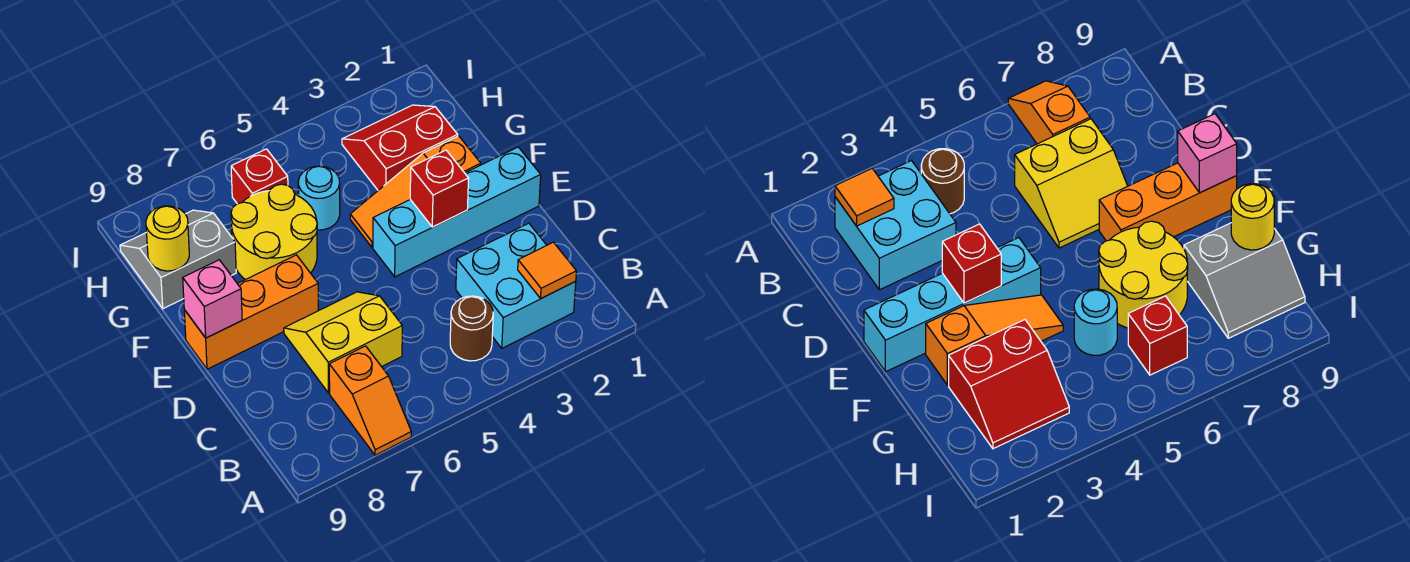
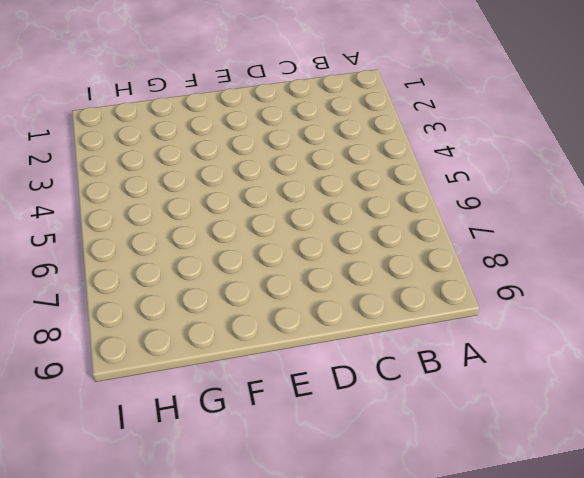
none -> orange 1x2 slope [329,346,411,455]
none -> cyan 2x2 brick [456,223,576,348]
none -> brown 1x1 round brick [450,296,493,361]

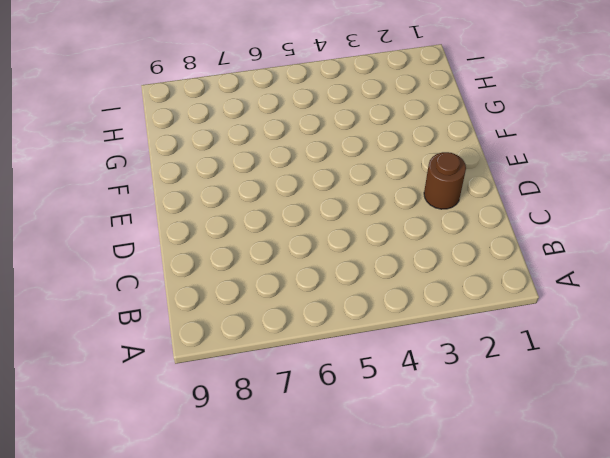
brown 1x1 round brick [424,152,466,209] -> brown 1x1 round brick moved to [450,296,493,361]
none -> orange 1x2 slope [329,346,411,455]
none -> cyan 2x2 brick [456,223,576,348]
none -> yellow 2x2 slope [284,292,402,393]

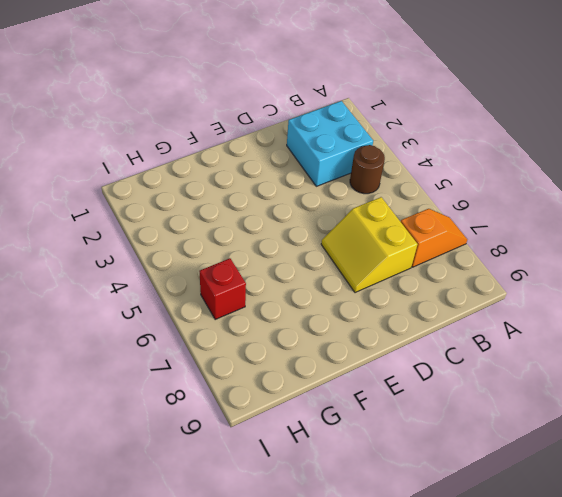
none -> cyan 1x4 brick [373,147,541,277]
none -> orange 1x3 brick [184,255,319,369]
none -> orange 1x3 slope [350,136,481,247]

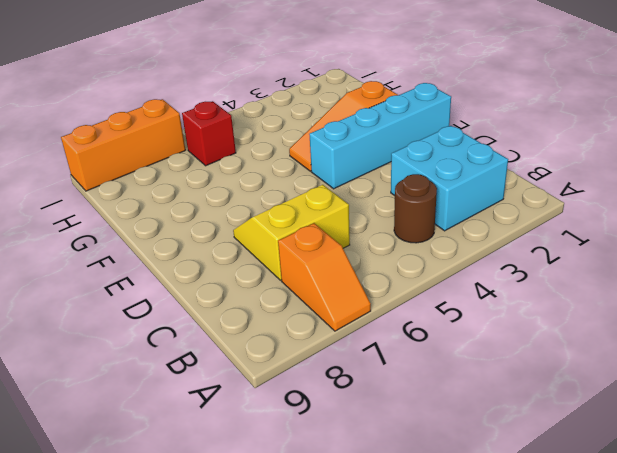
orange 1x3 brick [61,99,185,191] -> orange 1x3 brick moved to [184,255,319,369]
none -> yellow 2x2 round brick [231,184,317,280]
none -> red 2x2 slope [342,105,458,190]
none -> cyan 1x1 round brick [298,166,340,230]

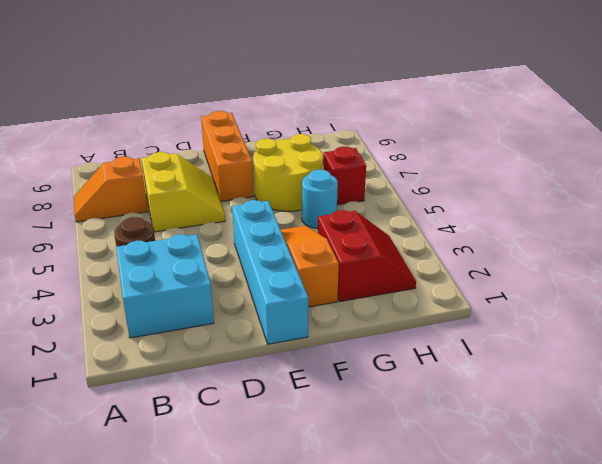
none -> grey 2x2 slope [120,210,236,309]
none -> orange 1x1 tile [518,242,576,298]
none -> red 1x1 brick [410,150,469,227]

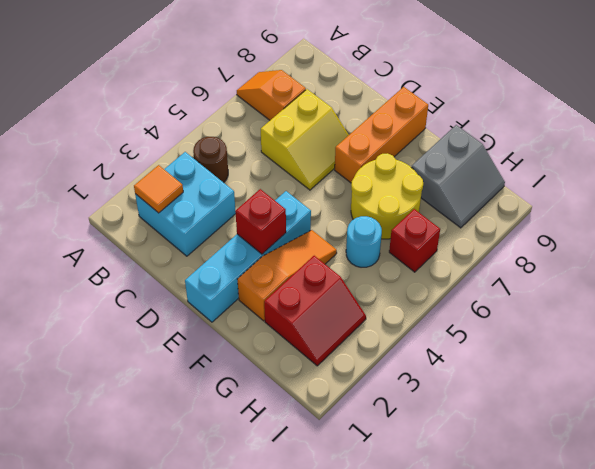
none -> pink 1x1 brick [183,260,242,338]
none -> yellow 1x1 round brick [146,206,189,271]

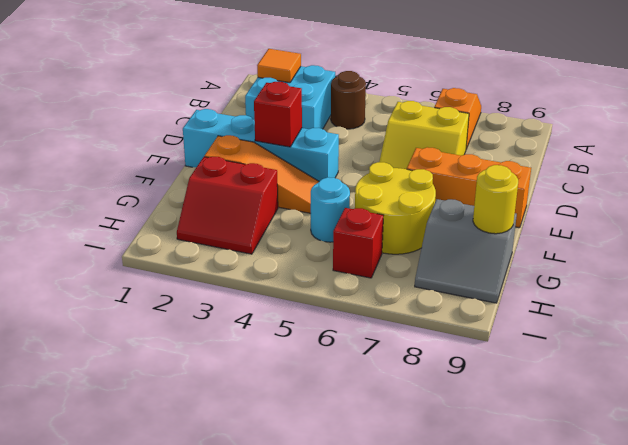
none -> pink 1x1 brick [183,260,242,338]

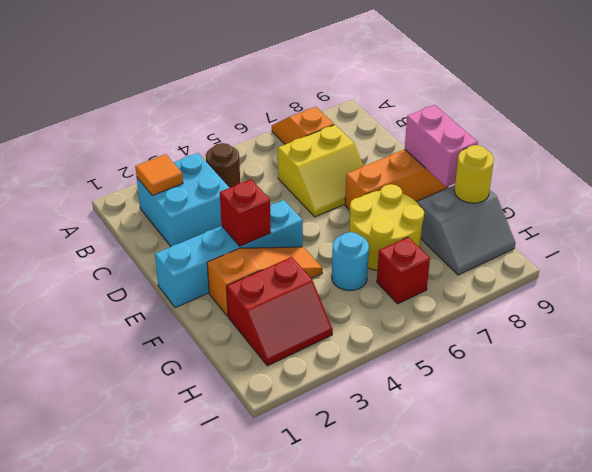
pink 1x2 brick [405,105,478,187] -> pink 1x1 brick [183,260,242,338]

